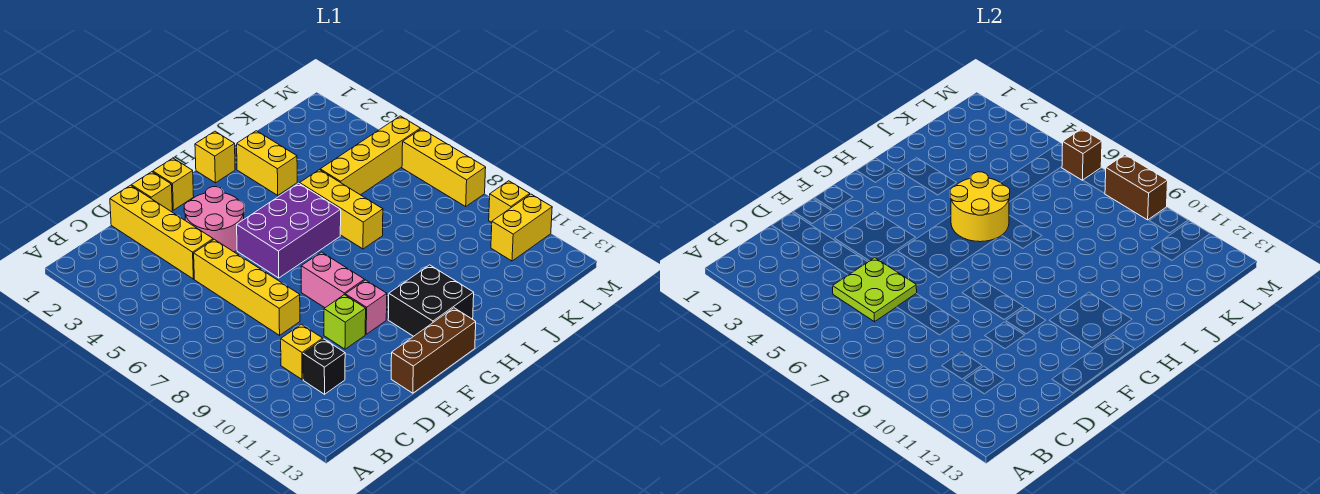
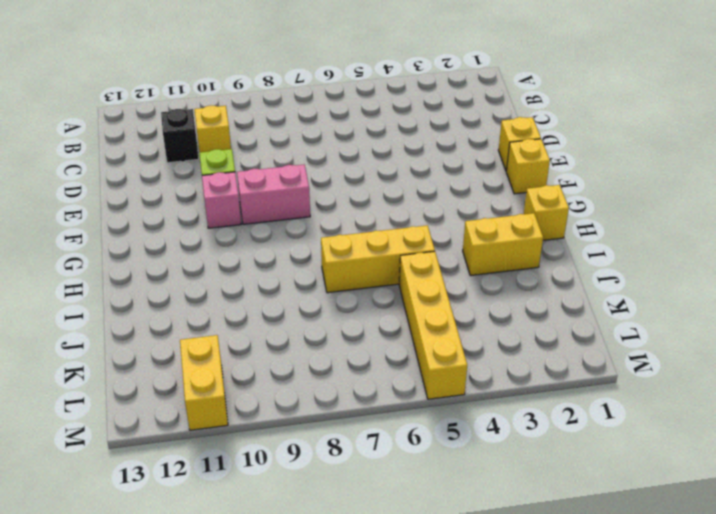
none -> yellow 1x4 brick [110,185,213,279]
none -> yellow 1x4 brick [194,239,300,335]
none -> pink 2x2 round brick [184,187,244,252]

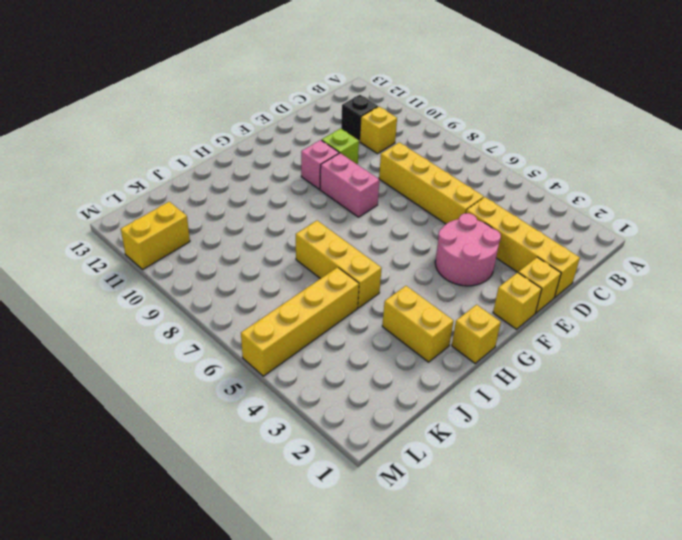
none -> brown 1x3 brick [391,308,476,393]
none -> purple 2x3 brick [237,183,341,278]
none -> black 2x2 brick [388,265,474,336]

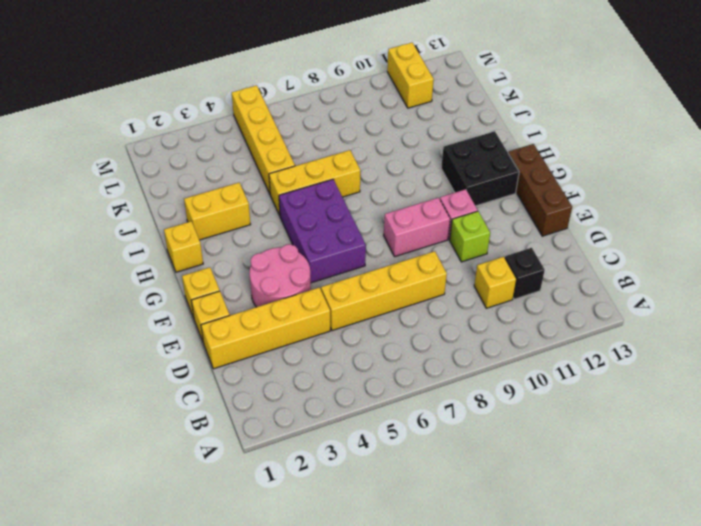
none -> yellow 1x3 brick [402,129,486,206]
none -> yellow 1x1 brick [489,181,530,222]
none -> lime 2x2 plate [833,258,917,322]

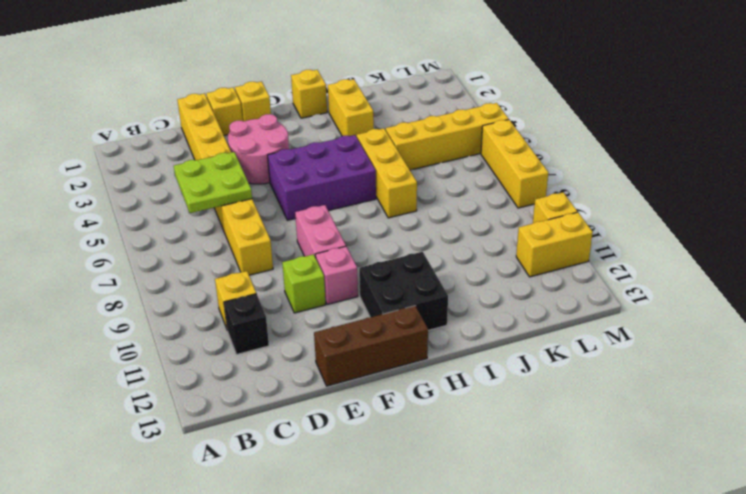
none -> yellow 2x2 round brick [950,172,1010,242]
none -> brown 1x1 brick [1062,129,1102,180]
none -> brown 1x2 brick [1105,155,1168,220]

